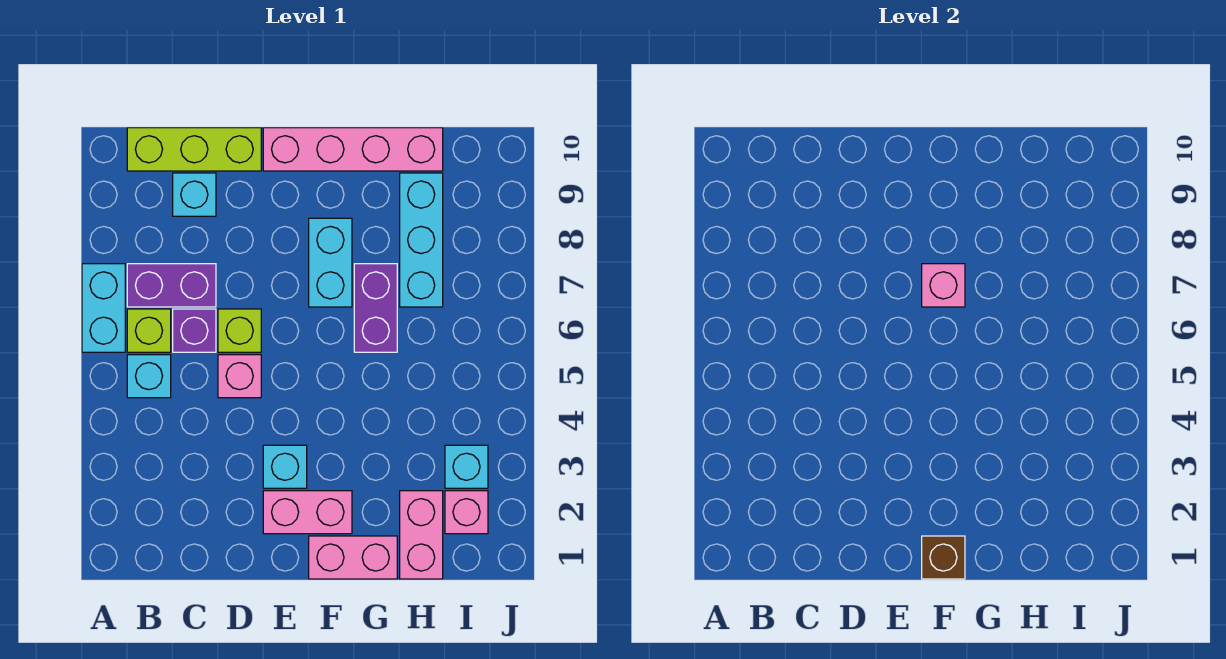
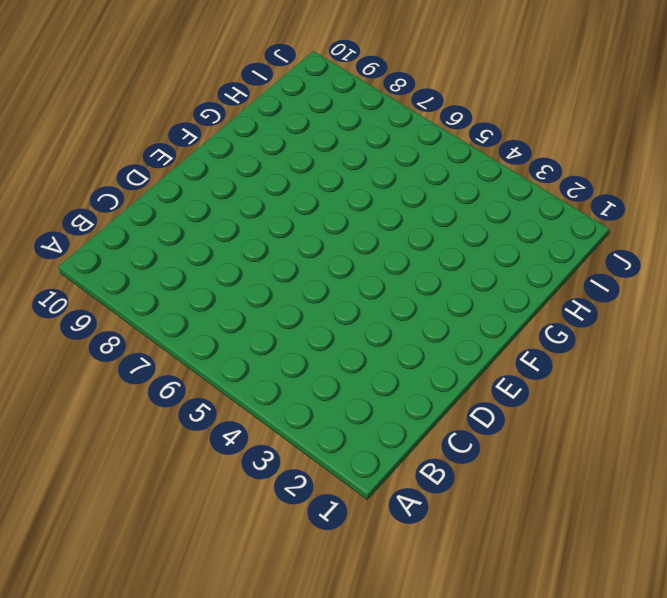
none -> cyan 1x2 brick [82,264,125,352]
none -> cyan 1x1 brick [127,355,171,398]
none -> lime 1x1 brick [127,309,171,352]

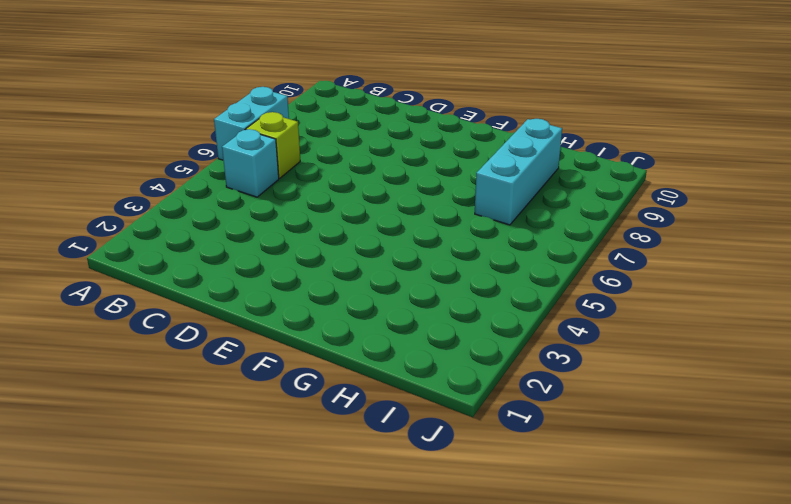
none -> purple 1x2 brick [127,264,216,307]
none -> lime 1x3 brick [127,128,261,171]
none -> purple 1x1 brick [173,309,216,352]

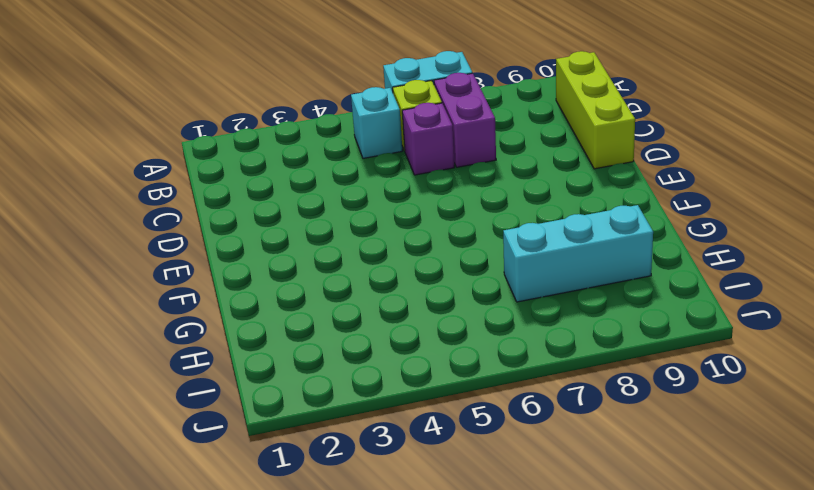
none -> cyan 1x1 brick [173,173,216,216]
none -> pink 1x1 brick [218,355,261,398]
none -> lime 1x1 brick [218,309,261,352]

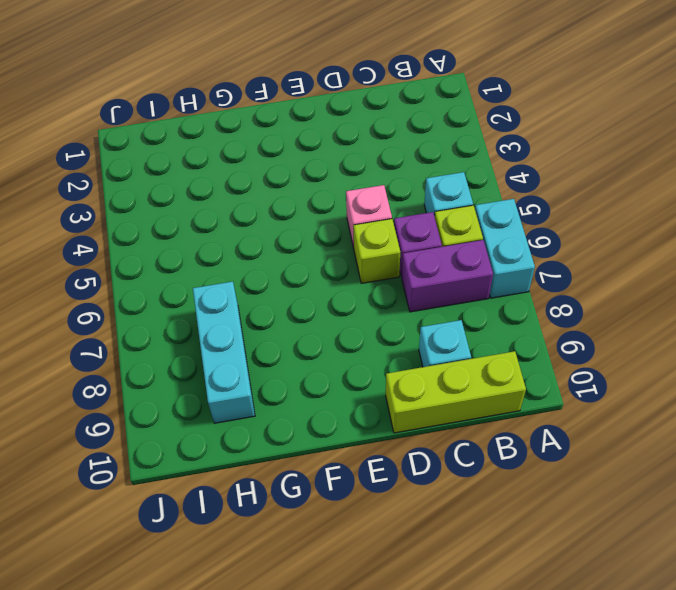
none -> pink 1x2 brick [263,491,352,534]
none -> cyan 1x1 brick [263,445,307,488]
none -> pink 1x4 brick [263,128,443,171]

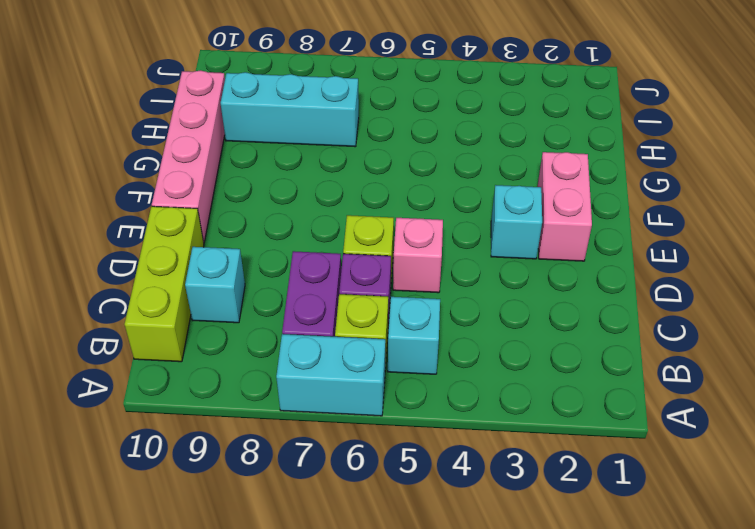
none -> pink 1x2 brick [309,536,397,579]
none -> cyan 1x2 brick [309,218,352,307]
none -> purple 1x2 brick [354,264,397,352]

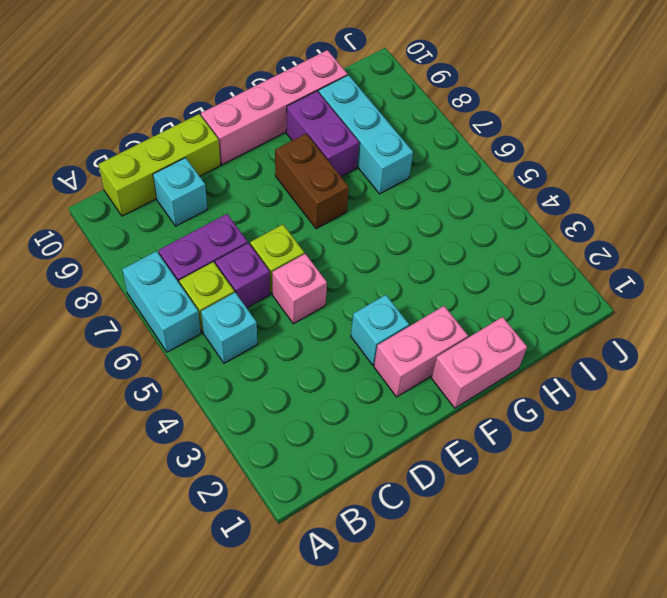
brown 1x2 brick [275,134,349,229] -> cyan 1x2 brick [309,218,352,307]
purple 1x2 brick [286,91,359,177] -> purple 1x2 brick moved to [354,264,397,352]
none -> pink 1x2 brick [400,491,443,579]
none -> pink 1x1 brick [445,491,488,534]
none -> cyan 1x1 brick [445,445,488,488]

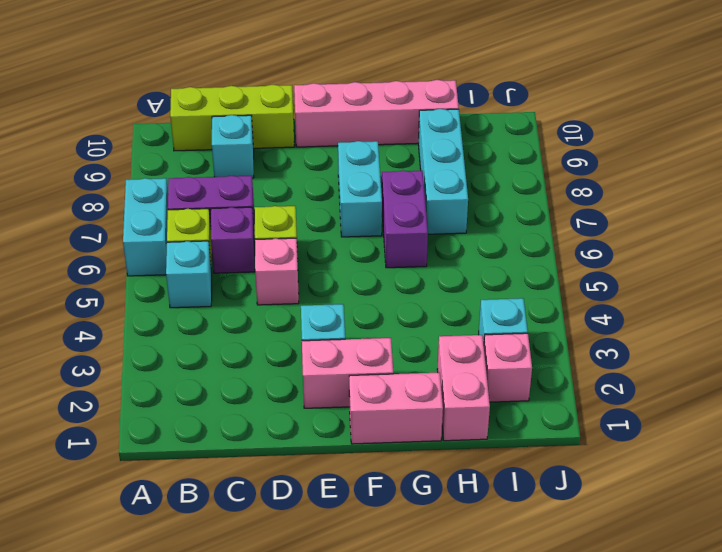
none -> brown 1x1 brick [922,536,965,579]
none -> pink 1x1 brick [922,264,965,307]

